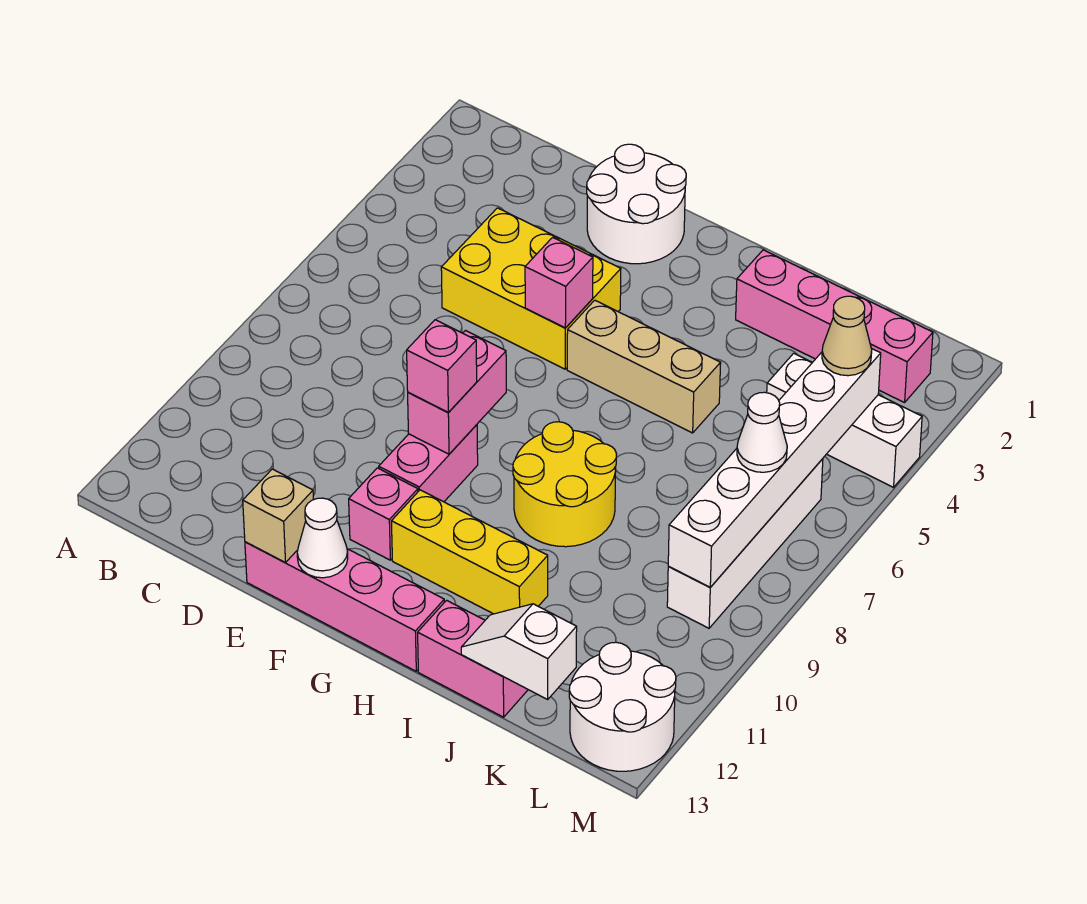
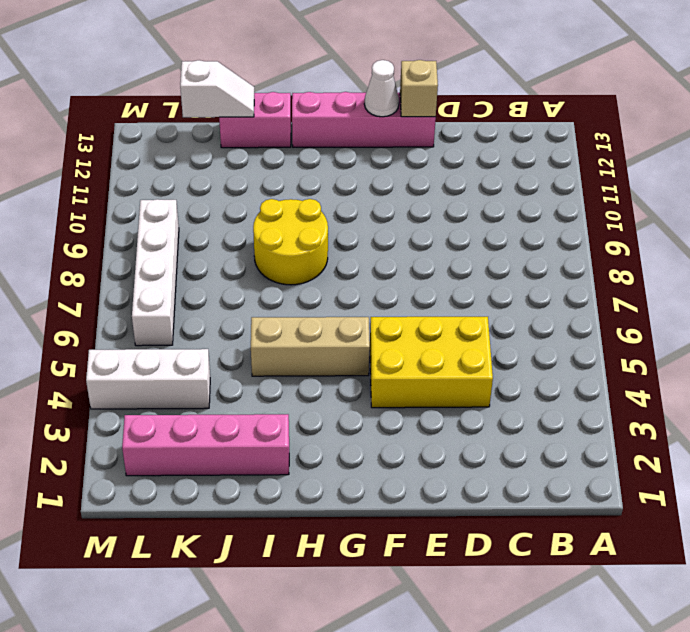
none -> white 2x2 round brick [587,144,686,264]
none -> pink 1x2 brick [379,425,478,502]
none -> pink 1x1 brick [349,468,418,560]

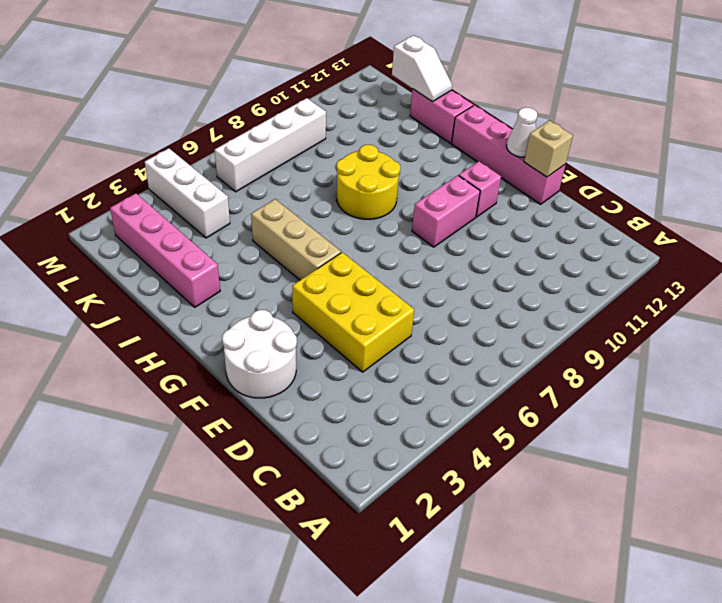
none -> yellow 1x3 brick [391,490,548,614]
none -> white 2x2 round brick [569,642,676,771]
none -> pink 1x1 brick [525,237,593,328]

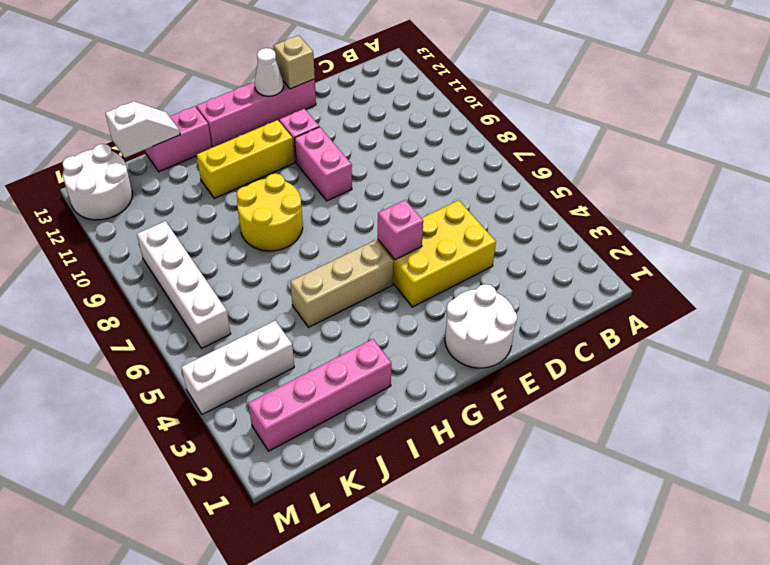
none -> pink 1x2 brick [408,331,506,454]
none -> white 1x6 brick [668,348,881,587]
none -> pink 1x1 brick [407,320,477,412]

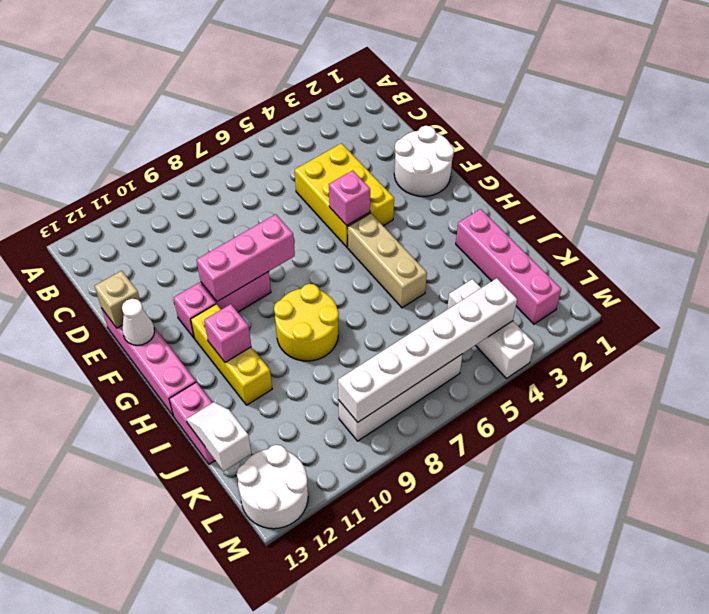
pink 1x3 brick [197,214,295,302] -> pink 1x2 brick [408,331,506,454]
pink 1x1 brick [204,304,251,362] -> pink 1x1 brick moved to [407,320,477,412]
none -> tan 1x1 cone [822,296,872,376]
none -> white 1x1 cone [737,392,787,472]

